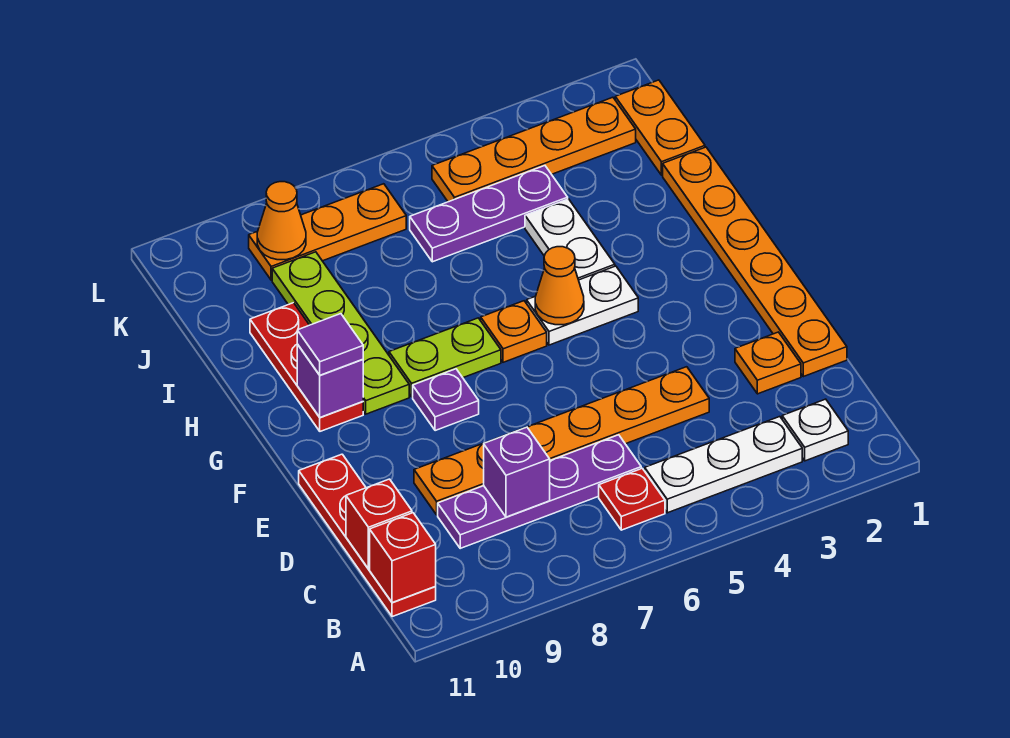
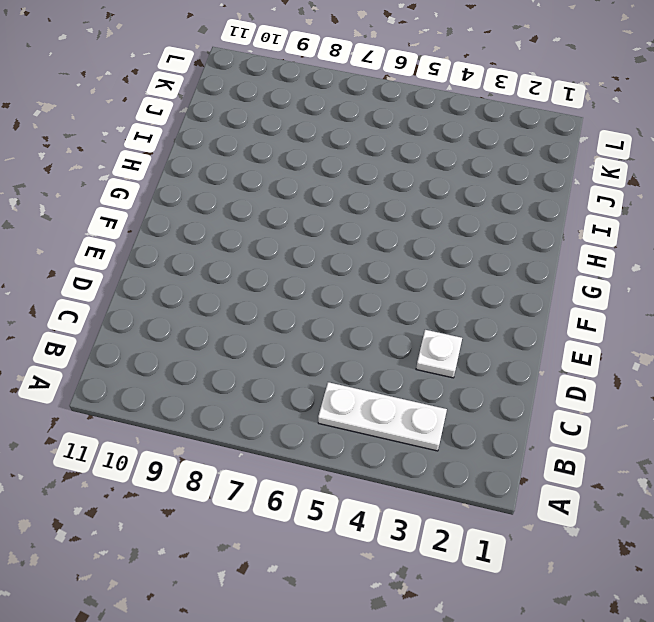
white 1x1 plate [416,330,462,378] -> white 1x1 plate moved to [782,399,848,461]
none -> red 1x1 plate [599,468,665,530]
none -> red 1x4 plate [299,454,436,617]
none -> purple 1x4 plate [438,435,641,548]

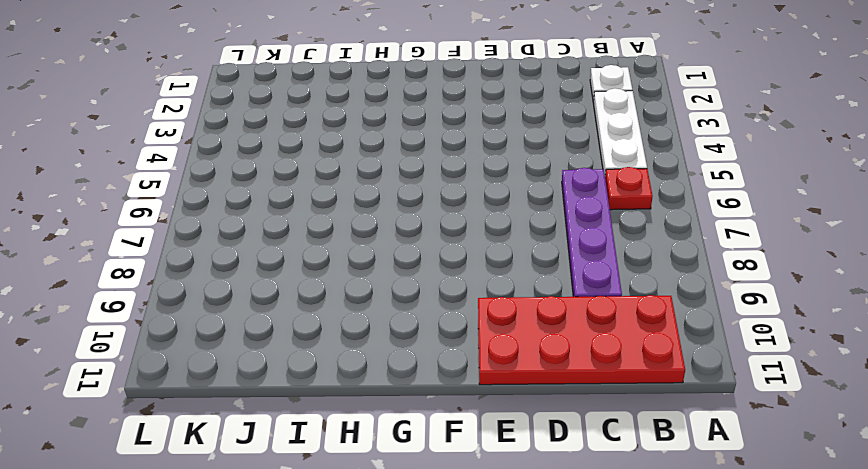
red 2x4 plate [478,295,685,385] -> red 1x4 plate [299,454,436,617]
none -> orange 1x6 plate [663,147,847,377]
none -> orange 1x1 plate [735,332,801,394]
none -> orange 1x6 plate [414,367,709,515]

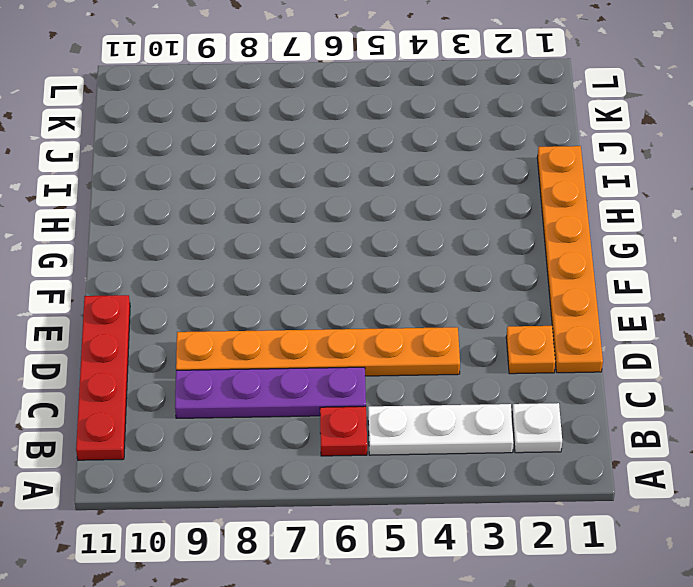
none -> purple 1x1 plate [413,369,479,431]
none -> white 1x2 plate [527,266,638,345]
none -> orange 1x1 plate [481,301,547,362]

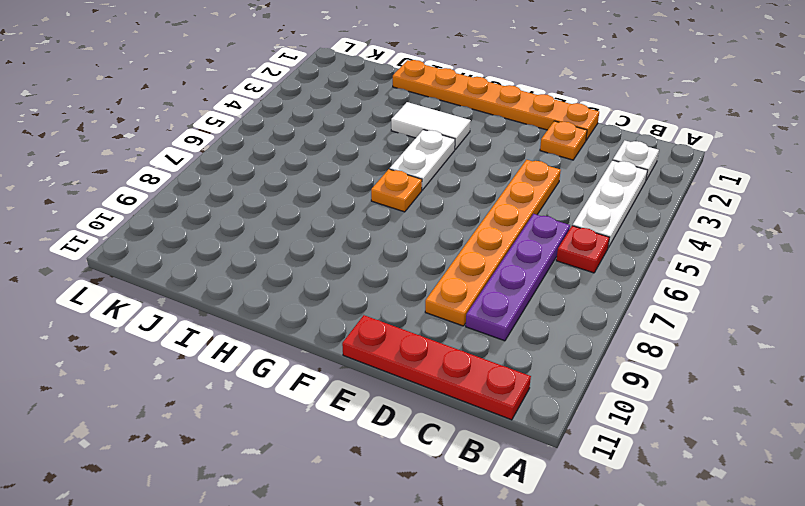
white 1x2 tile [391,102,471,149] -> none
none -> purple 1x1 plate [413,369,479,431]
none -> lime 1x2 plate [389,318,501,397]
none -> lime 1x4 plate [272,252,409,414]

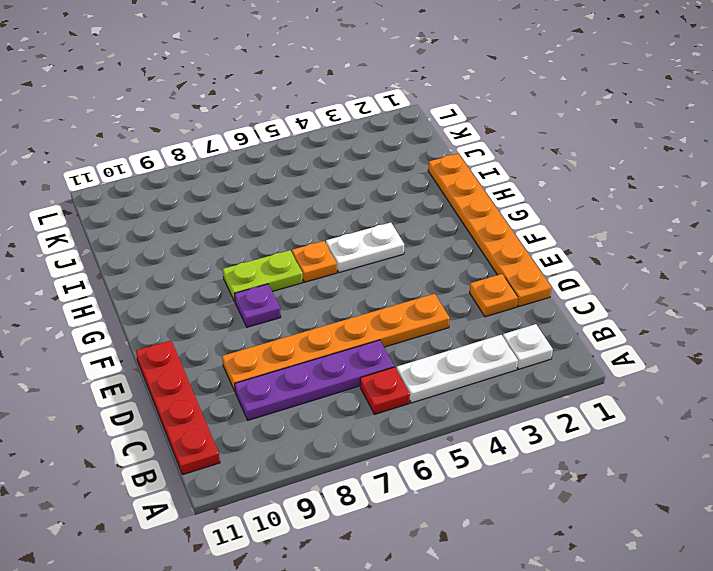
none -> lime 1x4 plate [272,252,409,414]
none -> red 1x3 plate [250,303,363,431]
none -> white 1x2 plate [525,199,615,280]

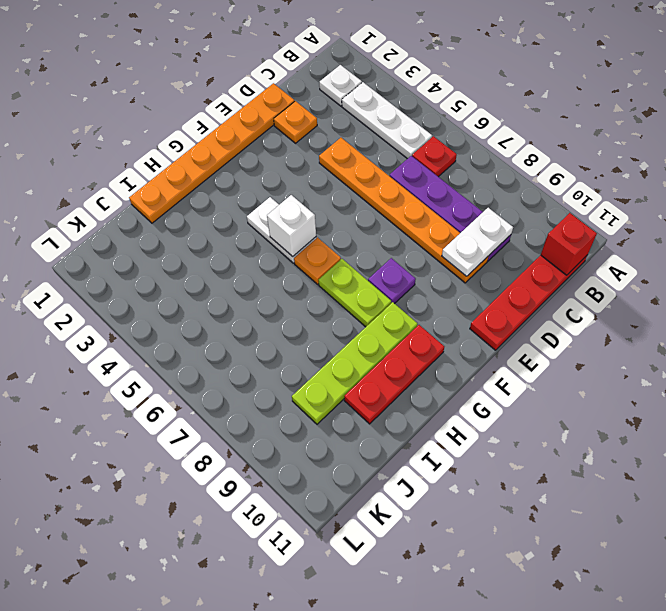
white 1x2 plate [442,208,513,276] -> white 1x2 plate moved to [525,199,615,280]
white 1x1 brick [267,195,316,257] -> orange 1x1 cone [535,247,584,325]
none -> orange 1x2 plate [615,80,705,175]
none -> purple 1x3 plate [410,166,568,262]
none -> orange 1x4 plate [432,97,636,202]

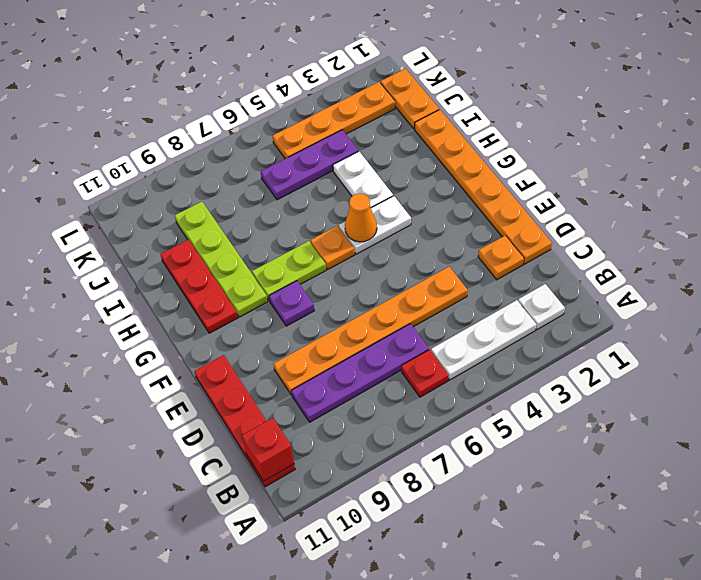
none -> orange 1x3 plate [249,184,406,280]
none -> purple 1x1 brick [484,427,550,517]
none -> red 1x1 brick [346,479,412,569]

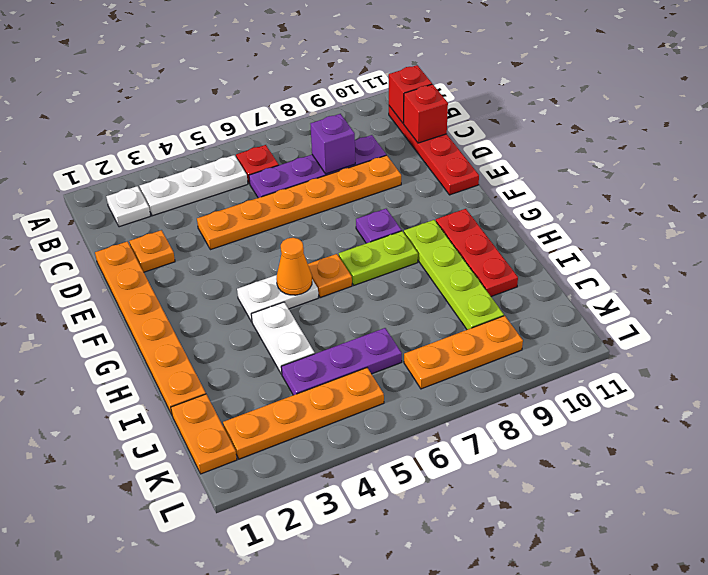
none -> purple 1x1 brick [297,344,363,417]
none -> orange 1x1 cone [257,182,306,260]
none -> purple 1x1 tile [297,314,363,375]

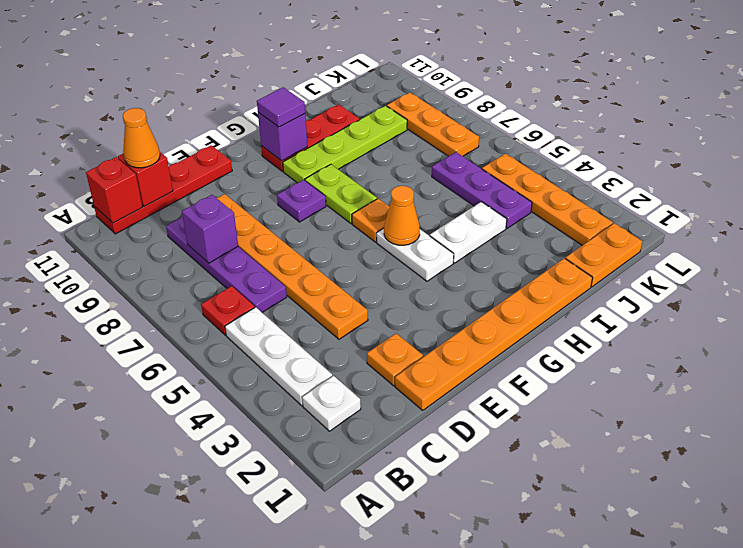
orange 1x1 cone [123,108,160,168] -> orange 1x1 cone moved to [257,182,306,260]

